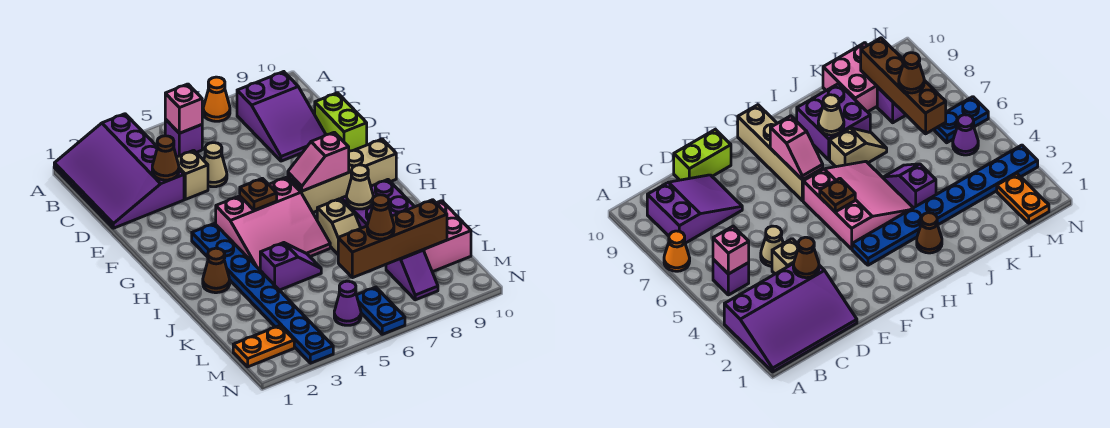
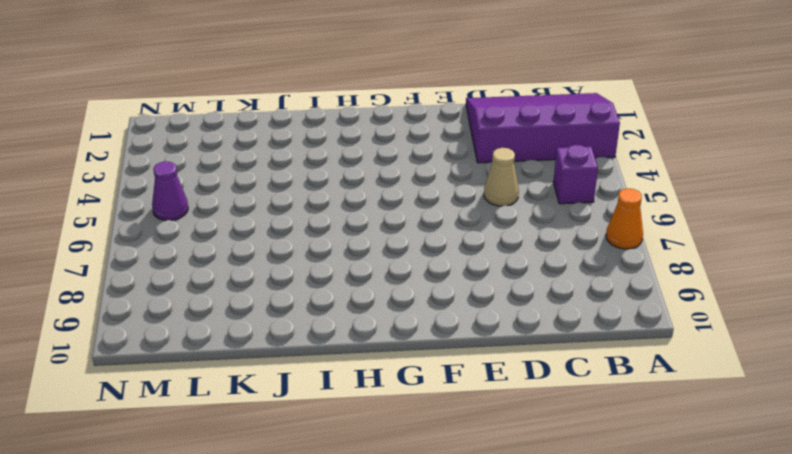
none -> purple 2x3 slope [237,72,326,161]
none -> tan 1x1 brick [177,150,208,199]
none -> lime 1x2 brick [315,93,367,151]

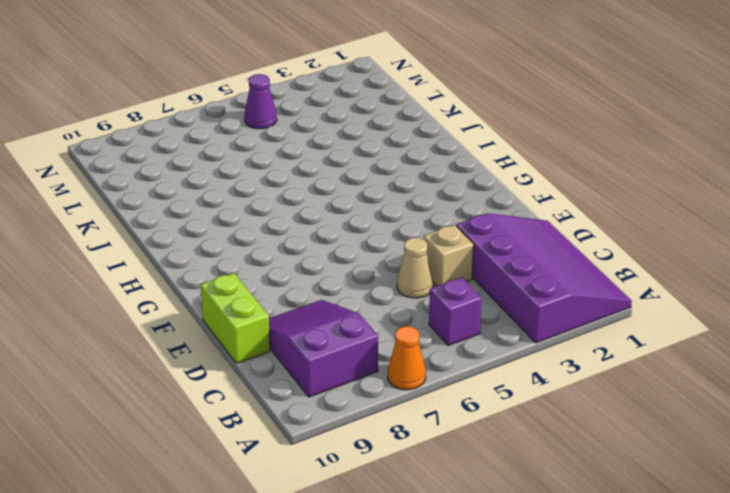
none -> blue 1x8 plate [192,224,333,363]
none -> pink 3x3 slope [216,177,330,270]
none -> tan 1x4 brick [288,139,396,212]

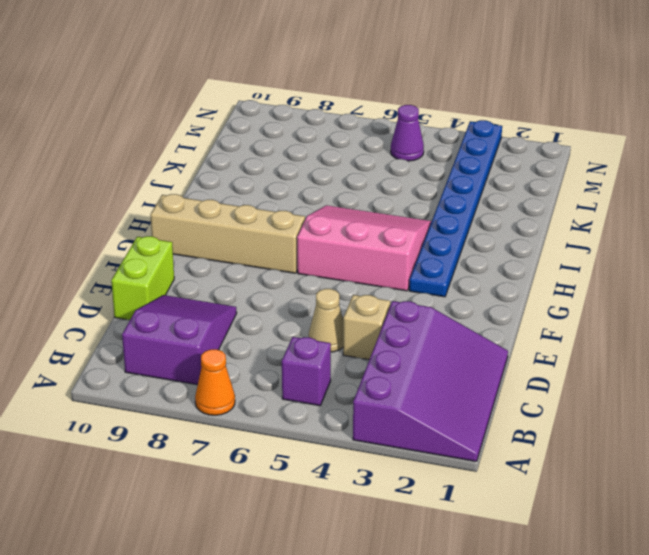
none -> brown 1x1 cone [203,248,230,293]
none -> tan 1x2 slope [317,199,361,254]
none -> purple 2x2 brick [341,180,414,228]

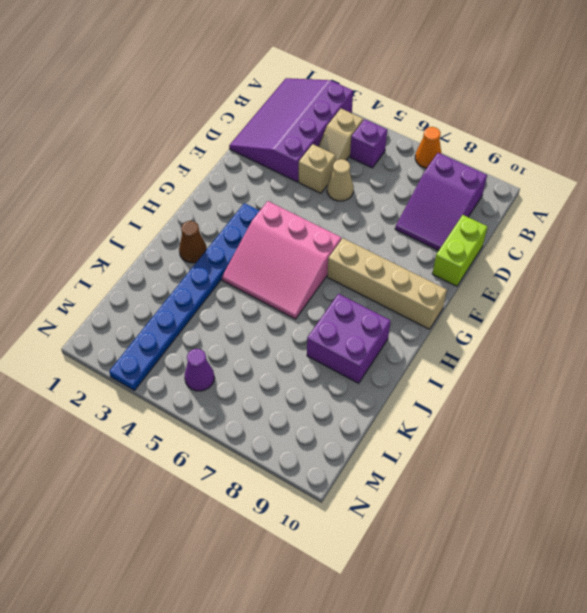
tan 1x2 slope [319,109,363,162] -> tan 1x2 slope moved to [317,199,361,254]
none -> purple 1x2 slope [260,243,321,290]
none -> pink 2x2 brick [423,201,471,272]
none -> purple 1x2 slope [386,250,438,300]

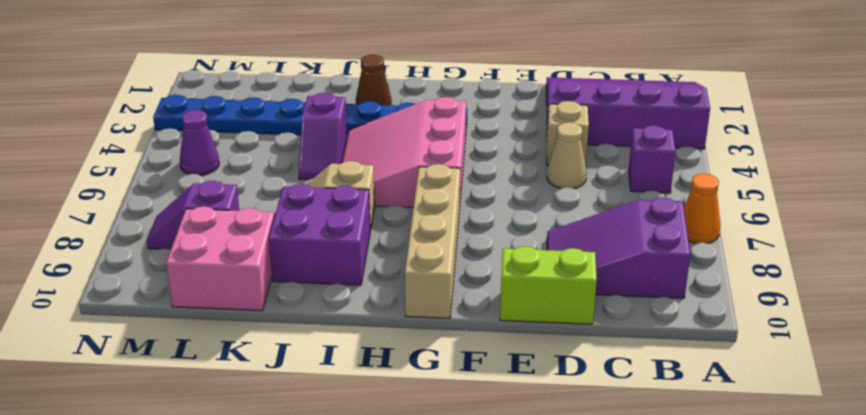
none -> orange 1x2 plate [233,326,294,367]
none -> blue 1x2 plate [357,287,405,334]
none -> pink 1x1 brick [165,84,202,133]

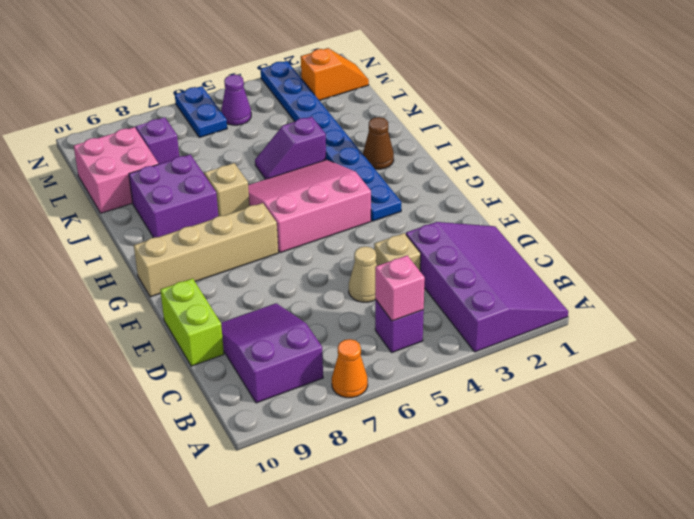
orange 1x2 slope [301,48,369,100] -> orange 1x2 plate [233,326,294,367]
none -> brown 1x1 cone [152,136,179,180]
none -> brown 1x1 plate [240,178,277,210]
none -> pink 1x2 slope [288,132,349,191]

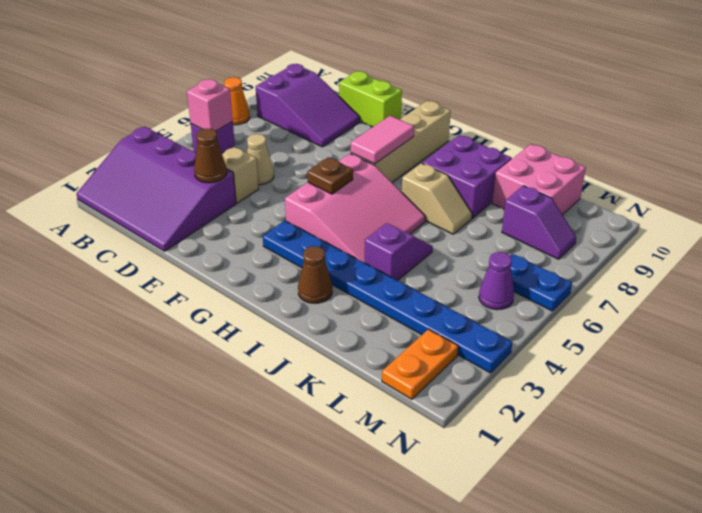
pink 1x2 tile [351,116,414,164] -> pink 1x2 slope [288,132,349,191]
none -> tan 1x1 cone [347,165,373,209]
none -> brown 1x4 brick [338,200,447,278]
none -> brown 1x1 cone [367,195,394,239]

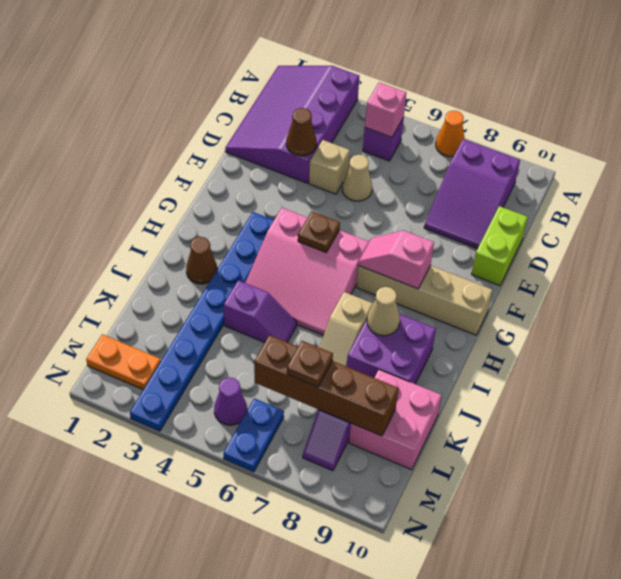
brown 1x1 plate [287,341,333,387] -> brown 1x1 cone [367,195,394,239]

